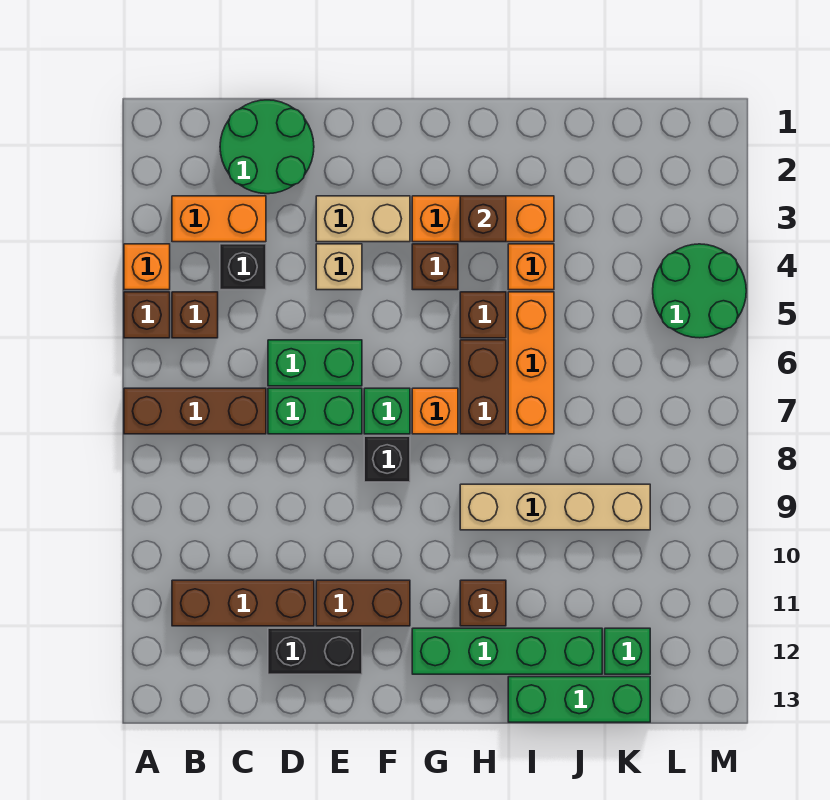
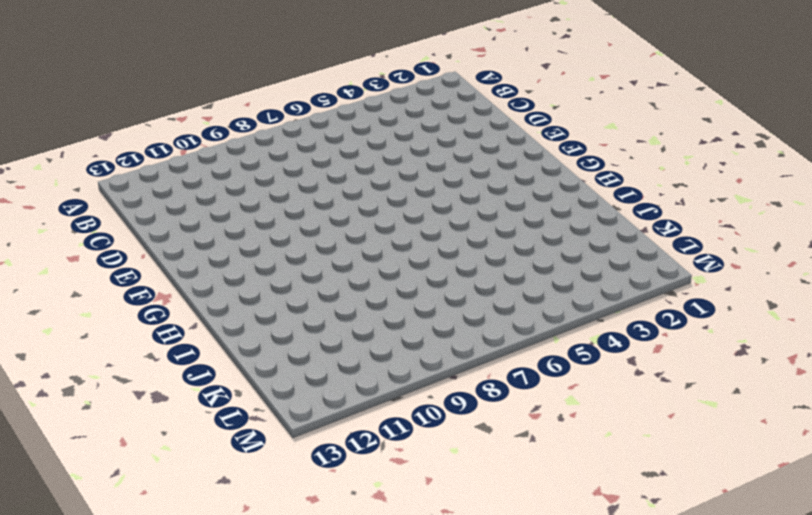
none -> orange 1x1 brick [124,244,170,290]
none -> brown 1x1 brick [124,292,170,338]
none -> brown 1x3 brick [124,388,266,434]
none -> orange 1x2 brick [172,196,266,242]

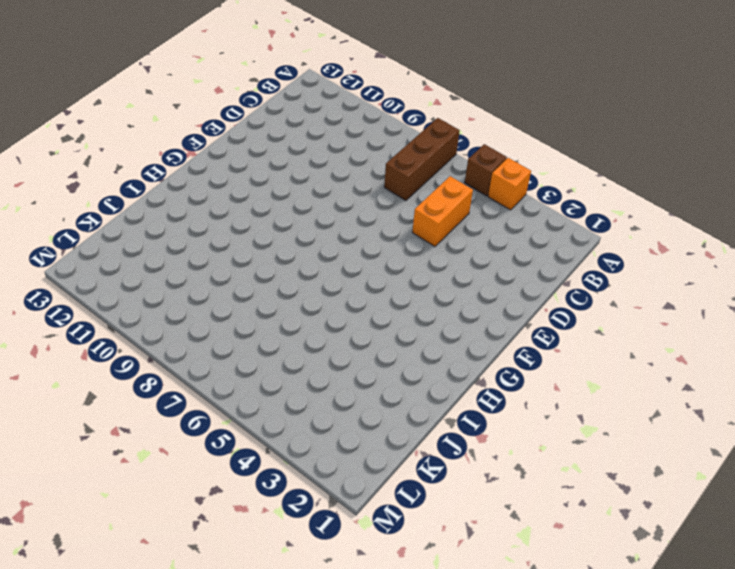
orange 1x2 brick [412,176,473,246] -> orange 1x2 brick moved to [172,196,266,242]
none -> brown 1x1 brick [172,292,218,338]
none -> brown 1x3 brick [172,580,314,626]
none -> green 2x2 round brick [220,100,314,194]
none -> black 1x1 brick [220,244,266,290]

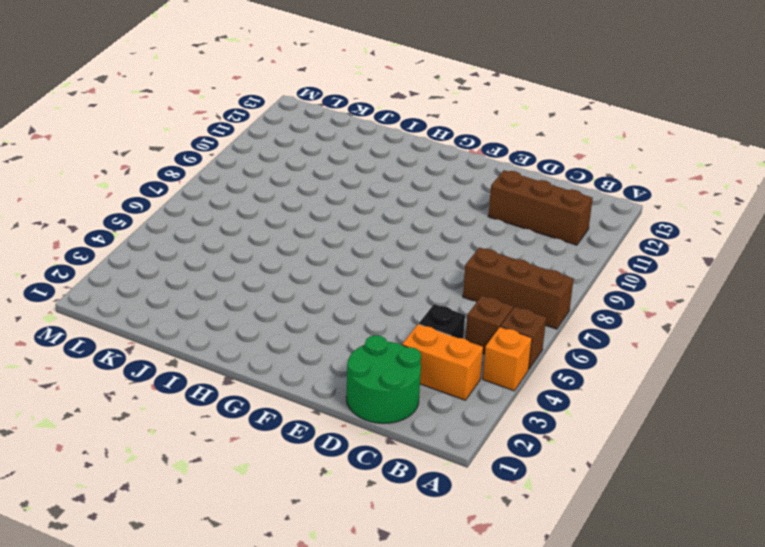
none -> green 1x2 brick [268,340,362,386]
none -> green 1x2 brick [268,388,362,434]
none -> black 1x2 brick [268,628,362,674]
none -> tan 1x2 brick [316,196,410,242]

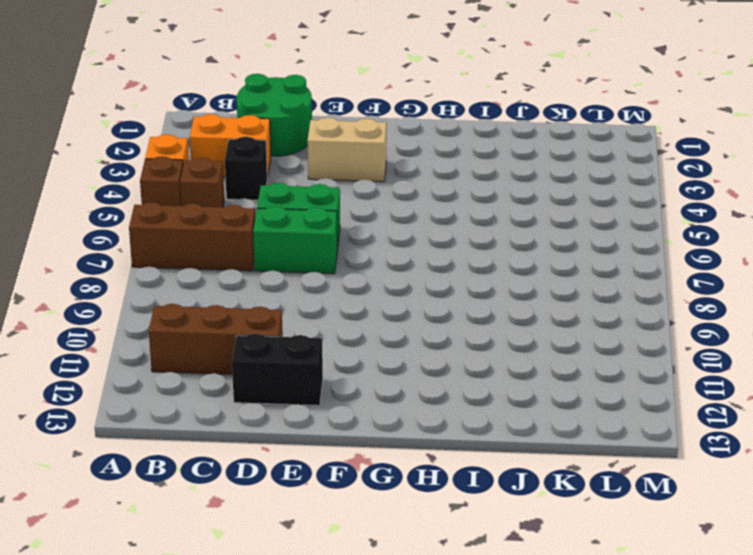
none -> tan 1x1 brick [316,244,362,290]
none -> brown 1x2 brick [316,580,410,626]
none -> green 1x1 brick [364,388,410,434]
none -> black 1x1 brick [364,436,410,482]

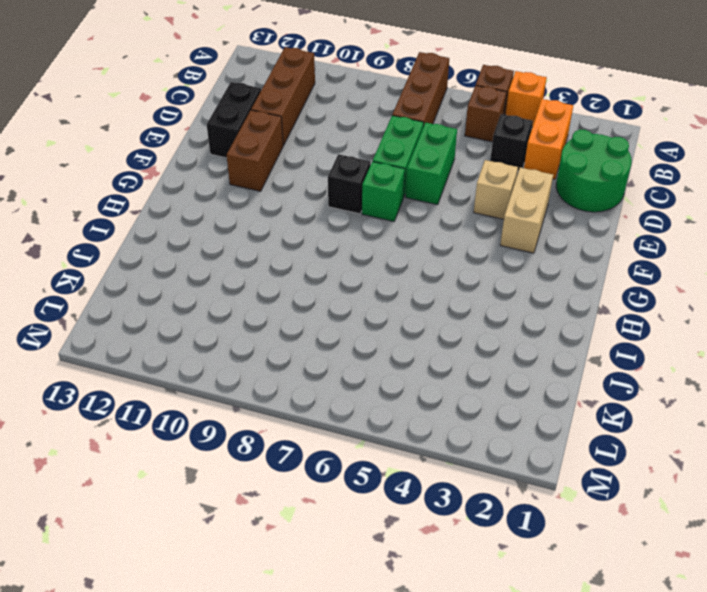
none -> orange 1x3 brick [412,196,554,242]
none -> brown 1x1 brick [412,244,458,290]
none -> orange 1x1 brick [412,388,458,434]
none -> green 1x4 brick [412,628,602,674]

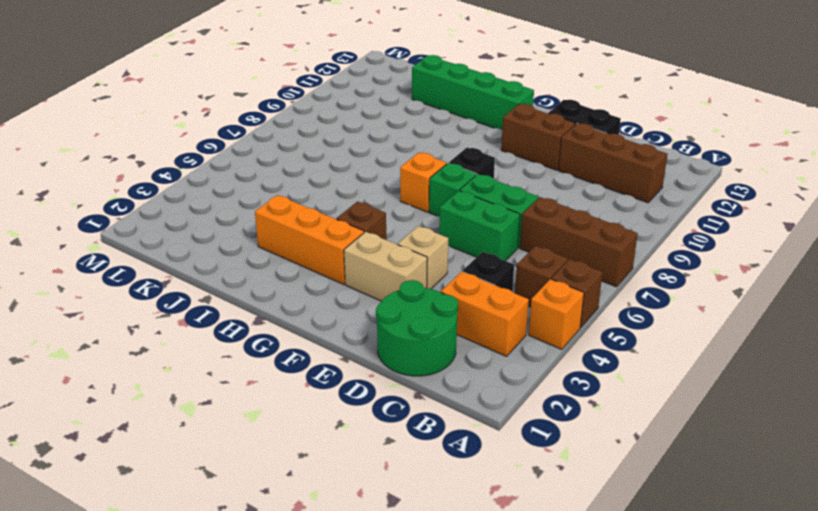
none -> brown 1x1 brick [460,292,506,338]
none -> brown 1x2 brick [460,340,506,434]
none -> tan 1x4 brick [460,484,650,530]
none -> brown 1x1 brick [460,580,506,626]

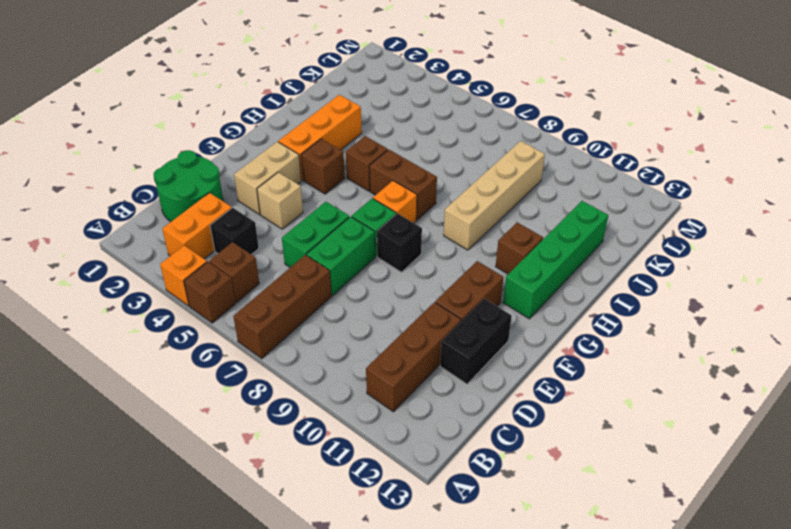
none -> orange 1x1 brick [508,244,554,290]
none -> orange 1x3 brick [508,292,554,434]
none -> green 1x3 brick [508,677,650,722]
none -> green 1x1 brick [605,628,650,674]

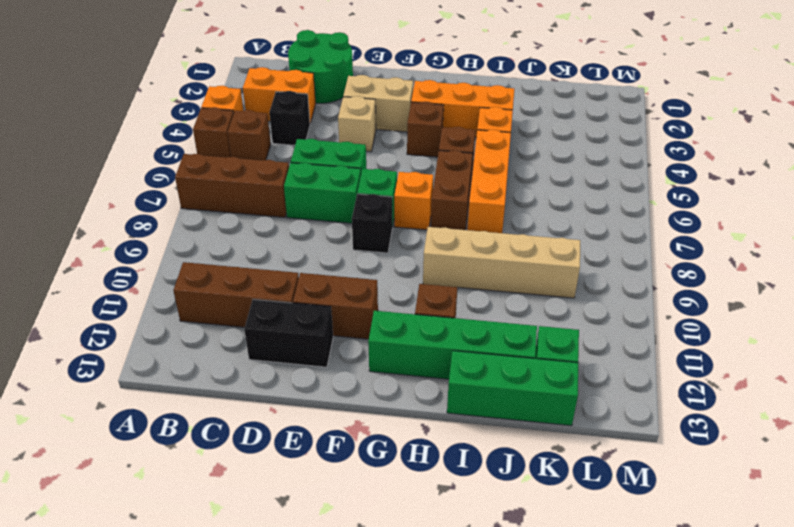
none -> green 2x2 round brick [653,244,746,338]
none -> brown 1x1 brick [460,196,506,242]

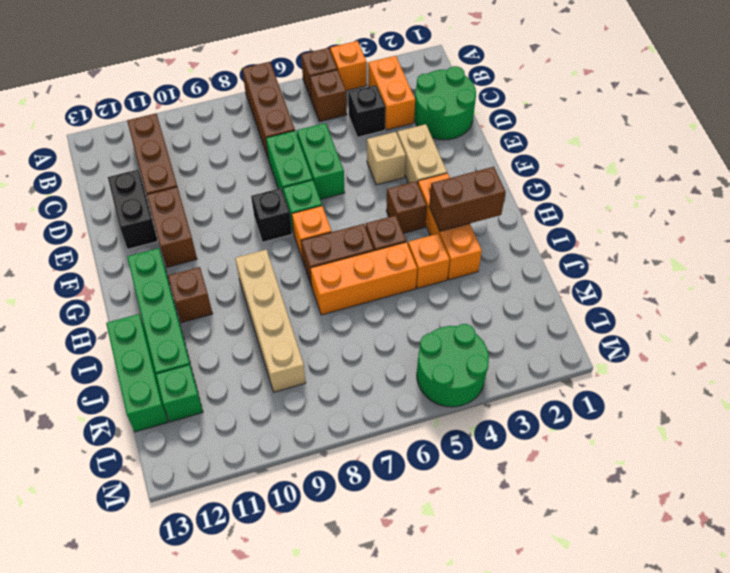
brown 1x2 brick [429,167,506,231] -> brown 1x1 brick [460,196,506,242]

